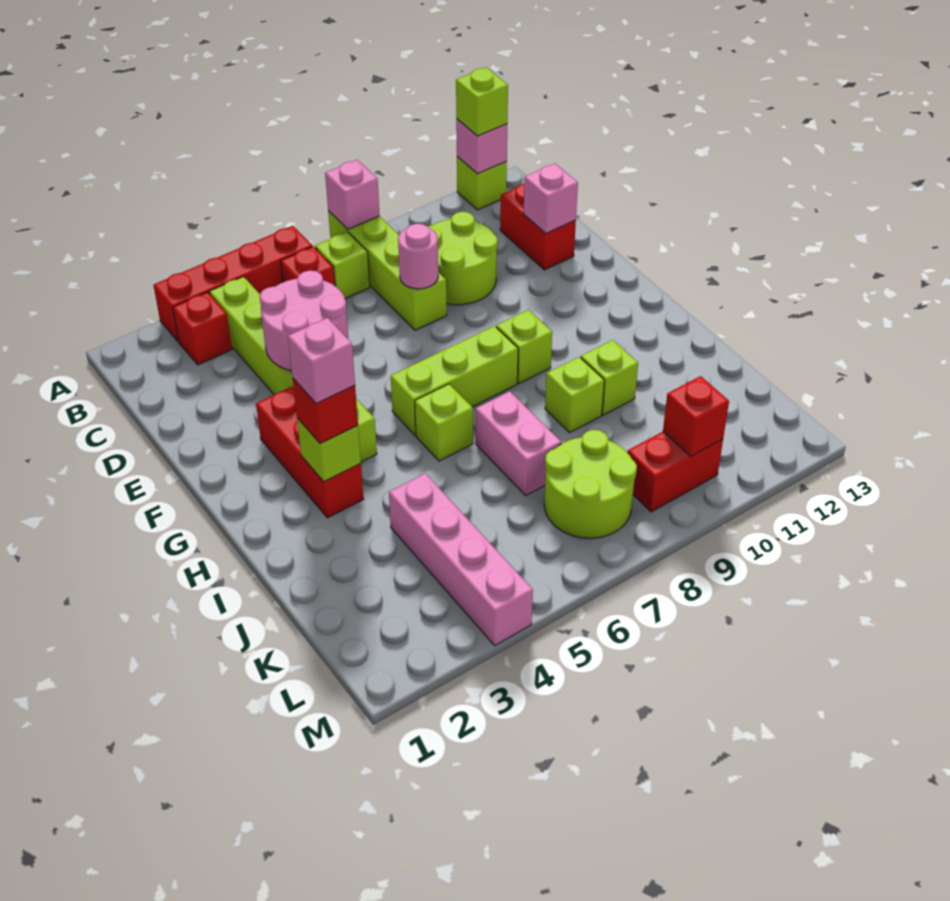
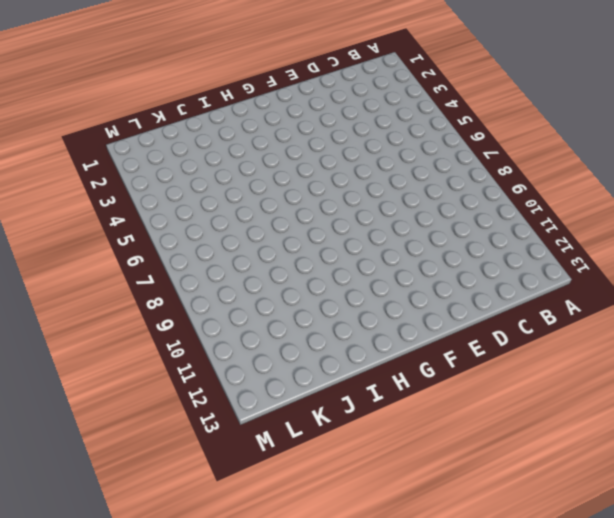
none -> red 1x4 brick [154,226,312,342]
none -> lime 1x4 brick [328,211,447,330]
none -> lime 1x1 brick [457,156,507,210]

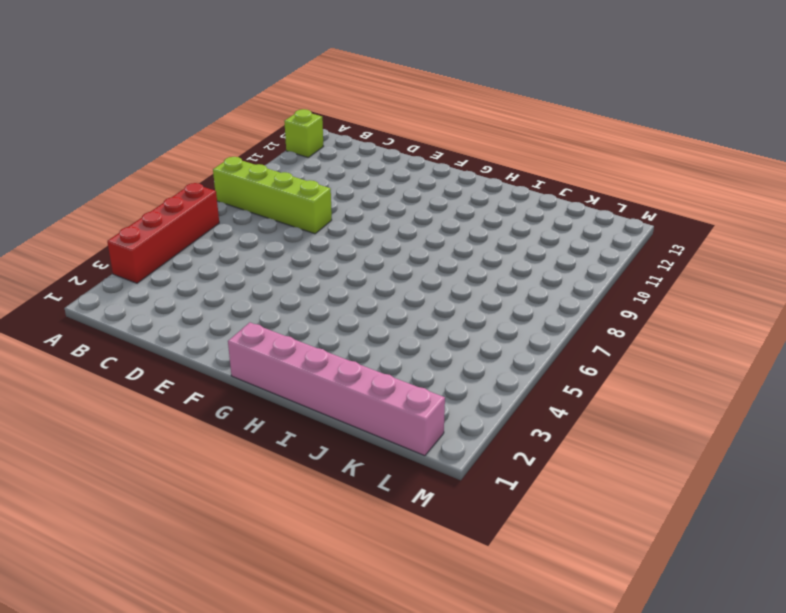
pink 1x6 brick [228,322,445,456] -> none
none -> red 1x1 brick [173,292,232,365]
none -> lime 1x6 brick [209,277,377,462]
none -> red 1x1 brick [281,246,335,286]

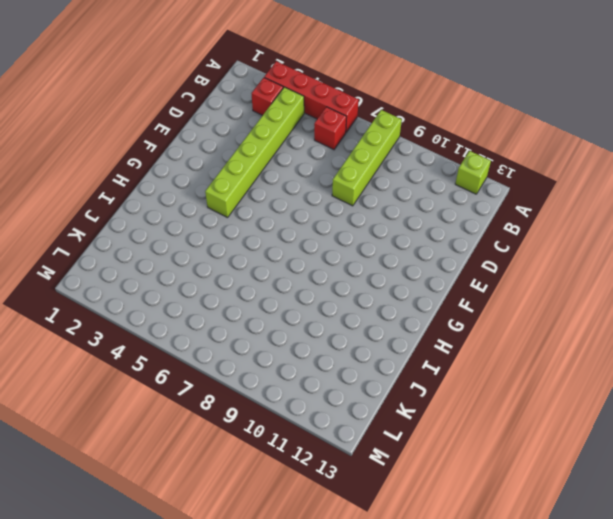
none -> lime 1x1 brick [315,232,370,299]
none -> lime 2x2 round brick [428,212,498,305]
none -> red 1x2 brick [500,184,576,270]

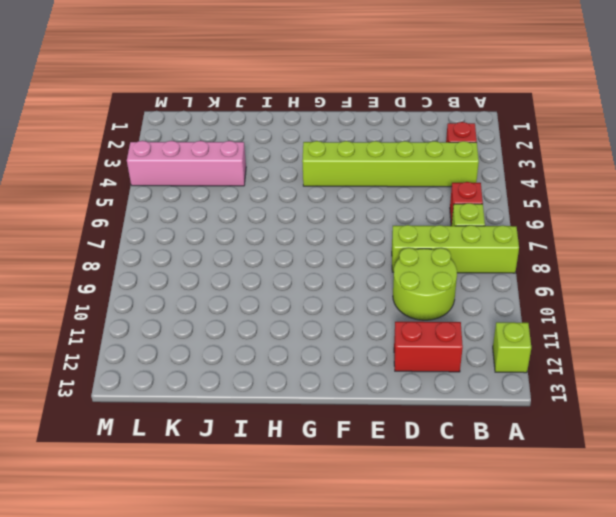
none -> red 1x4 brick [154,226,312,342]
none -> red 1x3 brick [256,387,363,518]
none -> lime 1x3 brick [391,326,518,435]

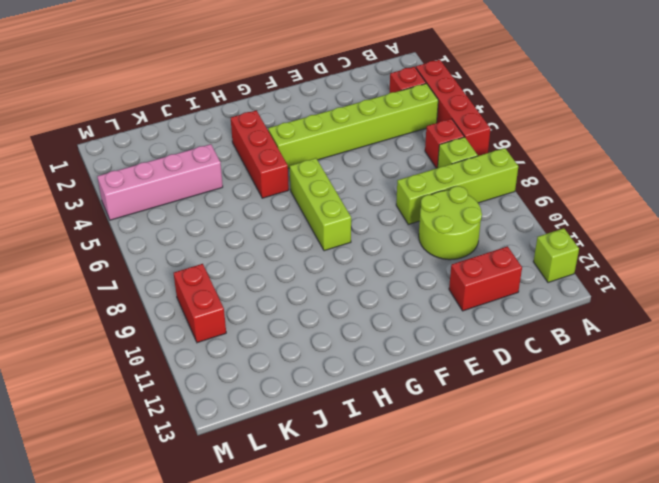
red 1x3 brick [231,110,289,198] -> red 1x3 brick turned to [256,387,363,518]
none -> lime 1x1 brick [496,310,552,383]
none -> lime 1x1 brick [415,384,473,461]
none -> pink 1x2 brick [476,391,561,495]

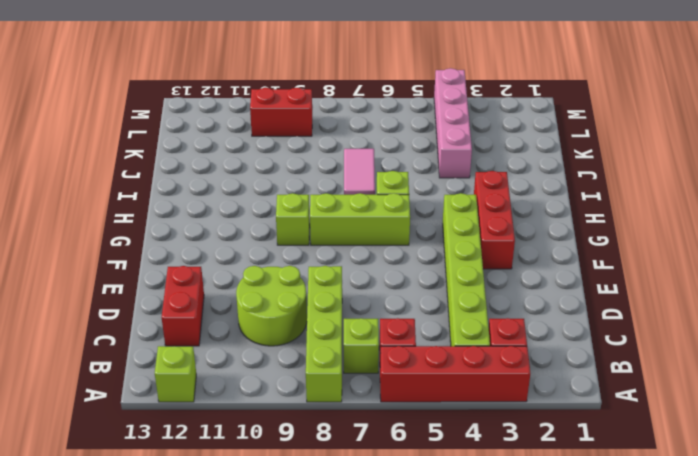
pink 1x2 tile [344,149,375,195] -> pink 1x2 brick [476,391,561,495]
none -> lime 1x1 brick [545,357,604,433]
none -> lime 1x1 brick [581,340,638,415]
none -> lime 2x2 round brick [544,430,637,538]

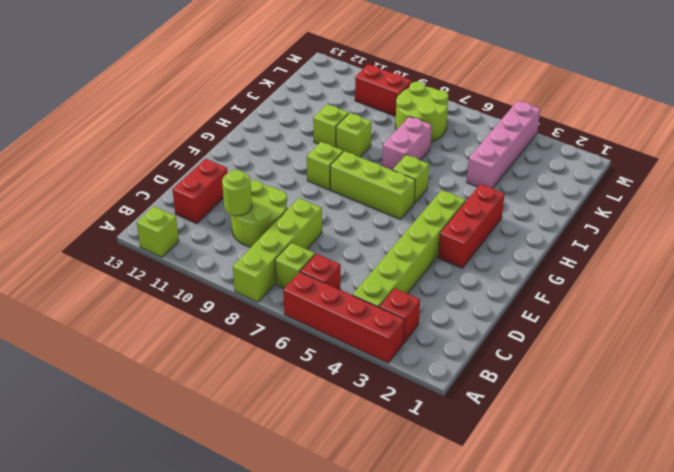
lime 1x1 round brick [222,170,252,216] -> none
none -> pink 1x1 brick [325,160,380,229]
none -> pink 1x1 brick [456,119,507,174]
none -> pink 2x2 round brick [260,270,348,371]

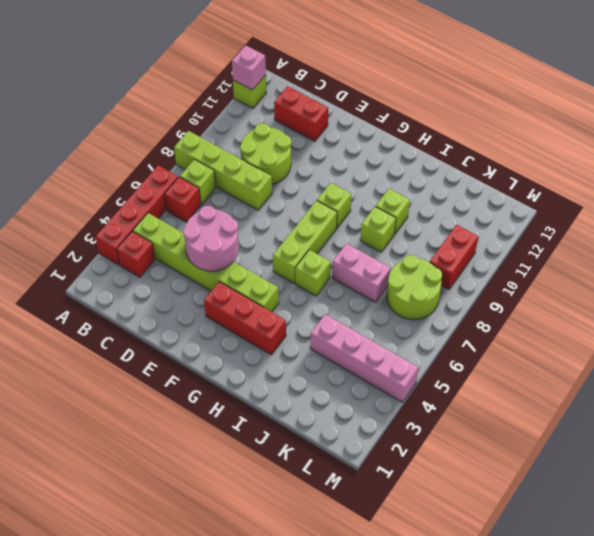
none -> pink 1x1 brick [325,160,380,229]
none -> pink 1x1 round brick [398,224,438,289]
none -> pink 1x1 brick [524,164,578,233]

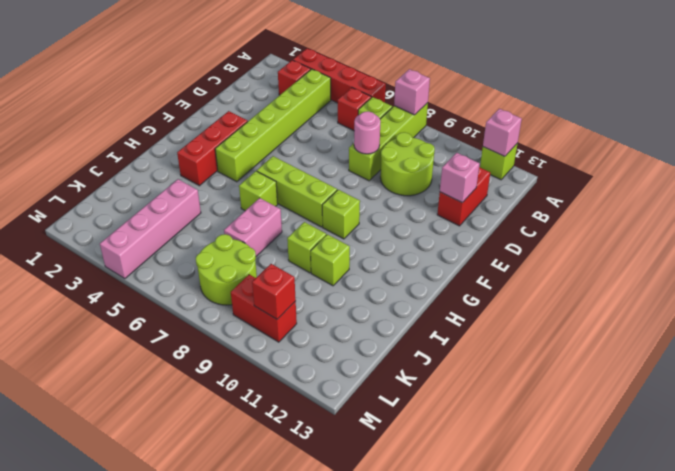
none -> pink 2x2 round brick [260,270,348,371]
none -> lime 1x1 brick [297,418,361,482]
none -> lime 1x1 brick [456,67,508,136]

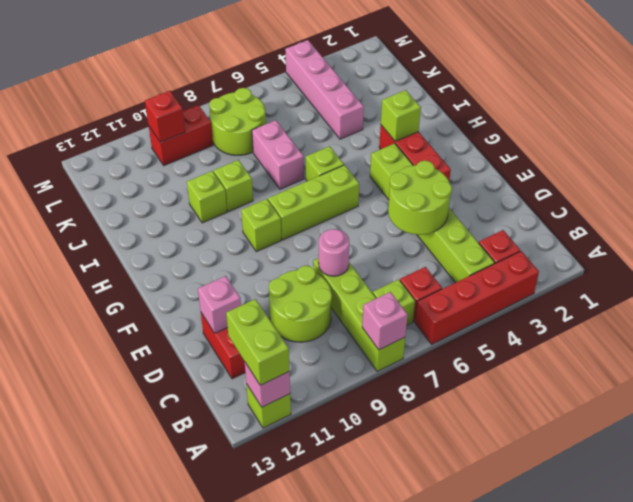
lime 1x2 brick [226,299,290,385] -> lime 1x1 brick [456,67,508,136]
lime 2x2 round brick [388,161,452,235] -> pink 2x2 round brick [260,270,348,371]
none -> red 1x1 brick [293,379,358,443]
none -> pink 1x1 brick [288,318,355,403]

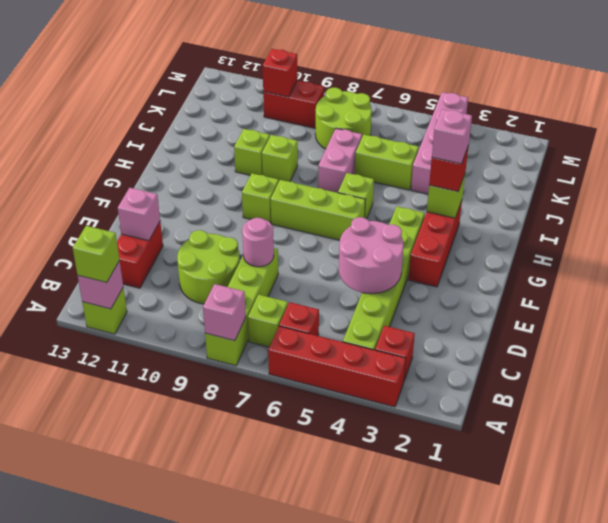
lime 1x2 brick [355,135,419,190] -> none

